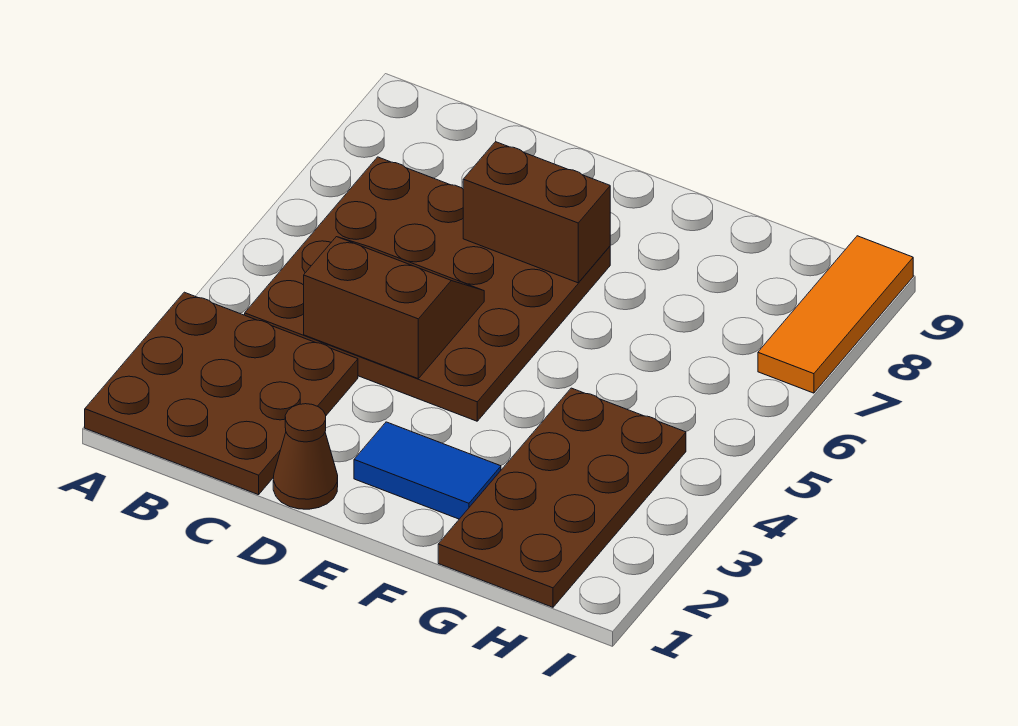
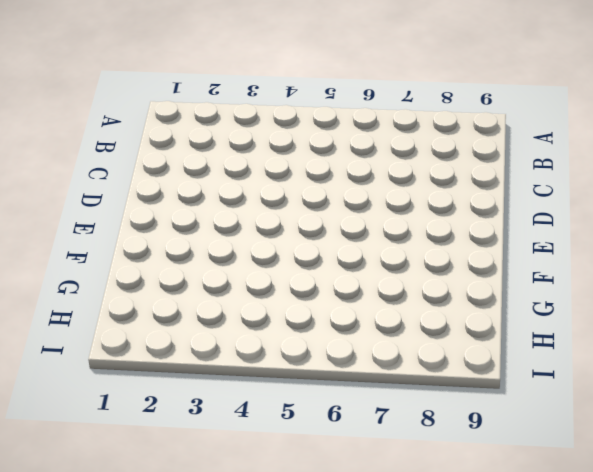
none -> brown 3x3 plate [85,292,358,495]
none -> brown 4x4 plate [245,157,610,421]

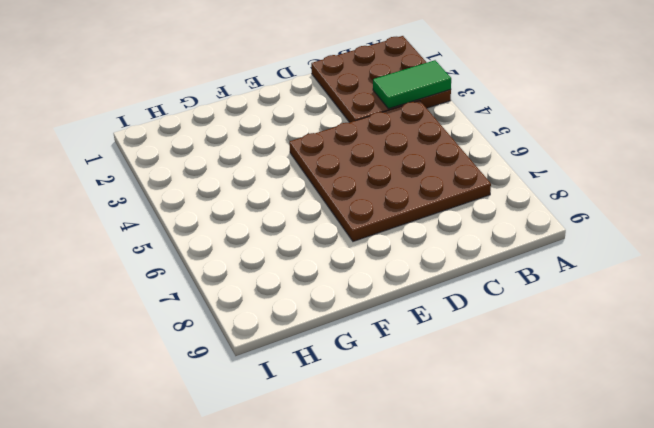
green 1x2 tile [373,60,451,109] -> none
none -> brown 1x1 cone [273,404,338,509]
none -> blue 1x2 tile [354,422,501,519]

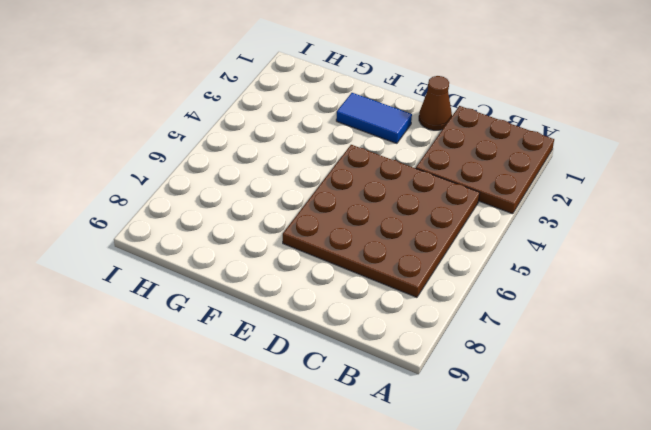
none -> brown 2x4 plate [438,388,686,607]
none -> orange 1x3 tile [758,236,913,393]

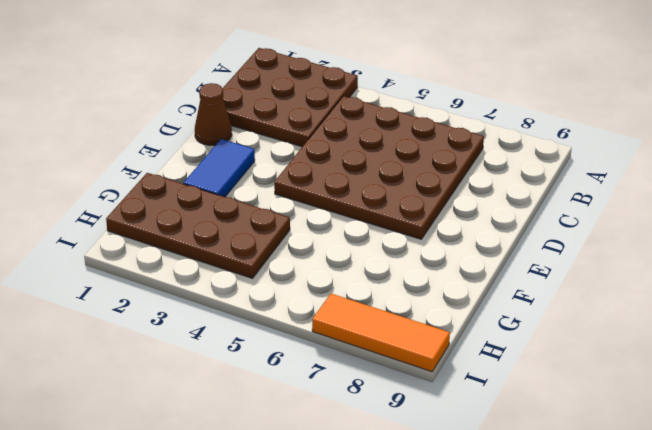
none -> brown 2x2 slope [304,237,484,378]
none -> brown 1x2 brick [463,142,610,283]

